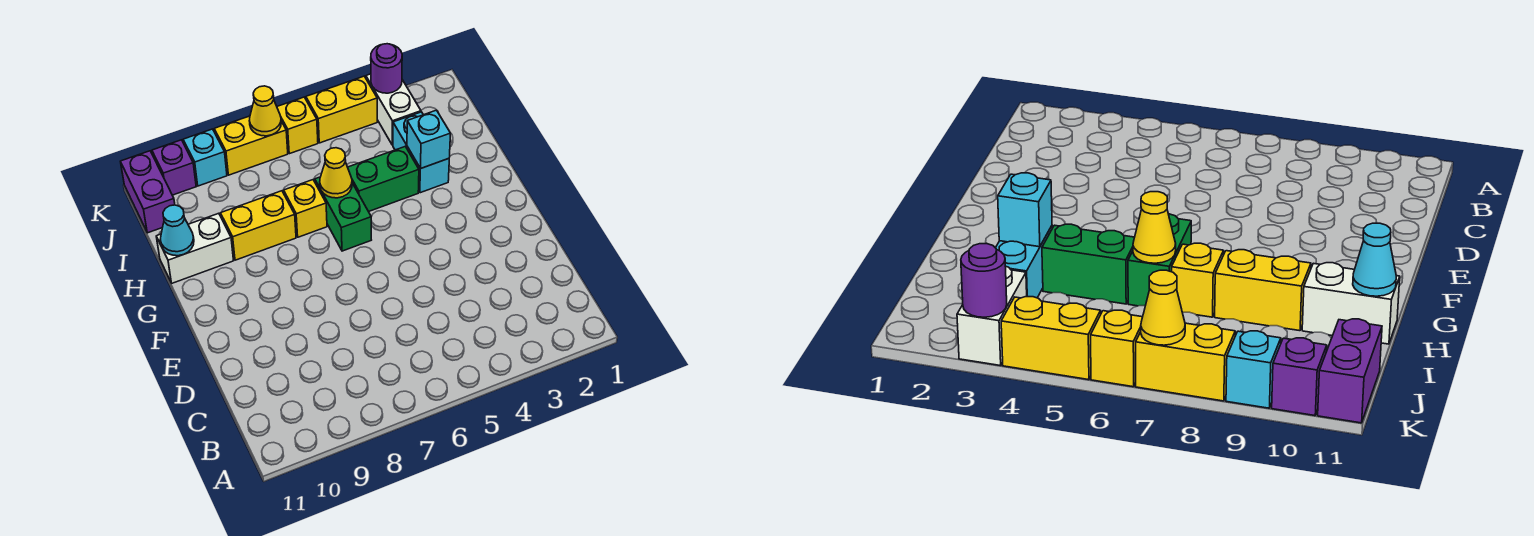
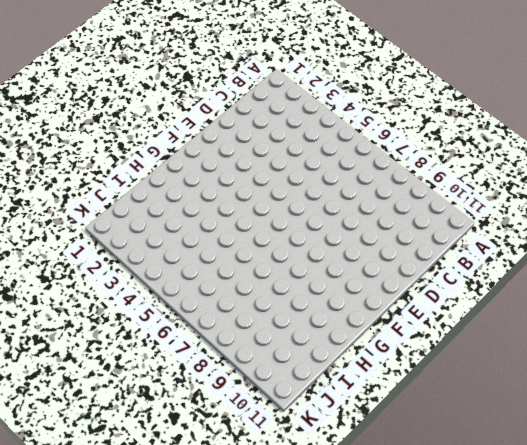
none -> green 1x2 brick [315,177,371,251]
none -> cyan 1x2 brick [393,112,449,193]
none -> green 1x2 brick [348,147,419,212]

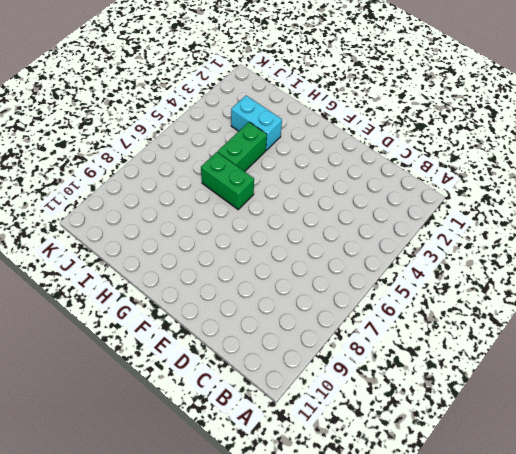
none -> yellow 1x1 brick [284,180,327,237]
none -> yellow 1x2 brick [221,191,296,260]
none -> white 1x2 brick [156,213,234,283]

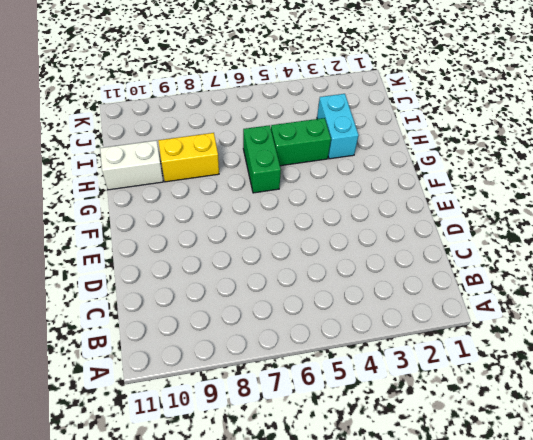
none -> yellow 1x1 brick [284,180,327,237]
none -> white 1x2 brick [366,74,421,145]
none -> purple 1x2 brick [120,151,175,233]

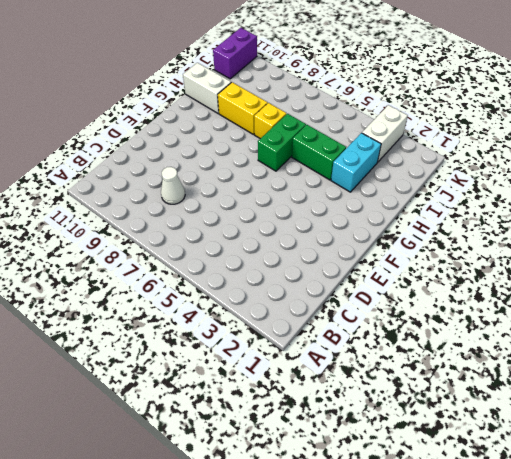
white 1x1 cone [161,167,185,204] -> none
none -> yellow 1x2 brick [306,76,377,143]
none -> yellow 1x1 brick [277,97,318,154]
none -> yellow 1x2 brick [214,116,288,175]

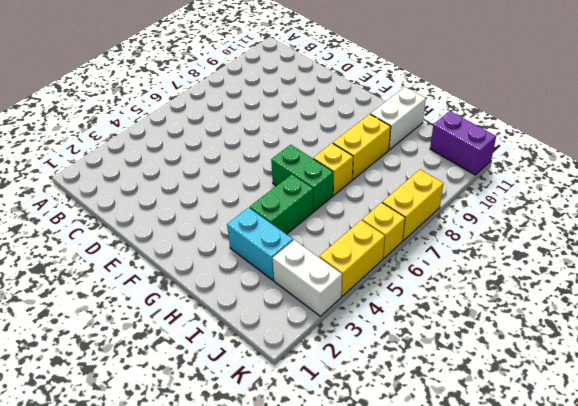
none -> cyan 1x1 brick [183,129,227,186]
none -> purple 1x1 brick [152,140,196,195]
none -> cyan 1x1 brick [407,110,451,169]

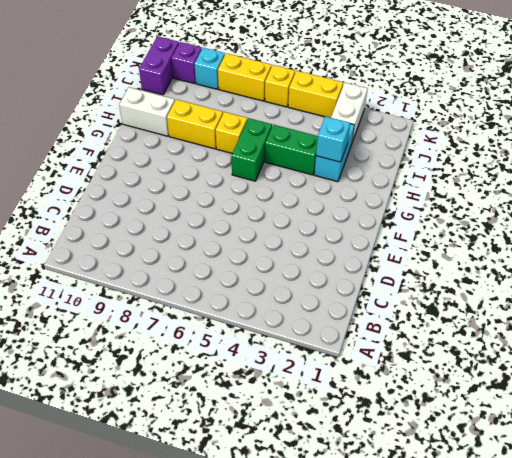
none -> yellow 1x1 cone [320,148,352,198]
none -> cyan 1x1 cone [160,205,194,256]
none -> purple 1x1 round brick [371,44,402,93]

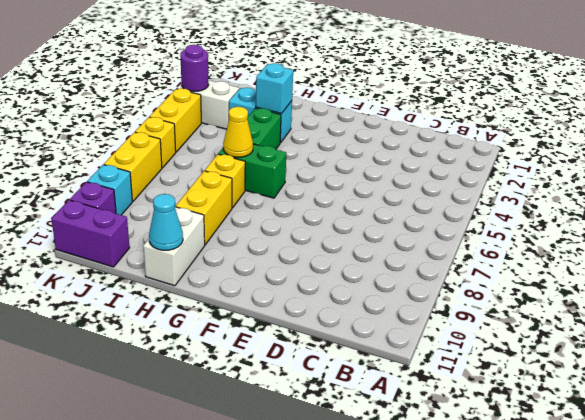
none -> yellow 1x1 cone [249,86,281,136]

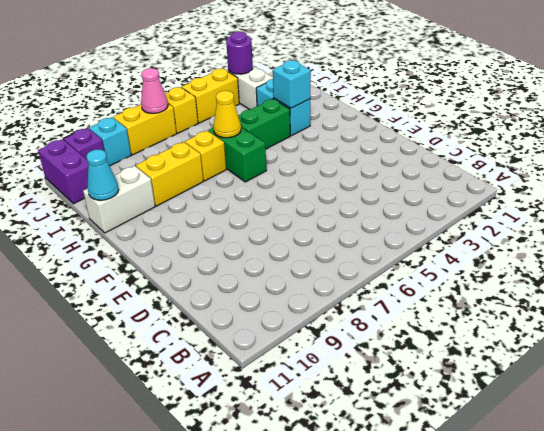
pink 1x1 cone [141,68,168,113] -> yellow 1x1 cone [249,86,281,136]

